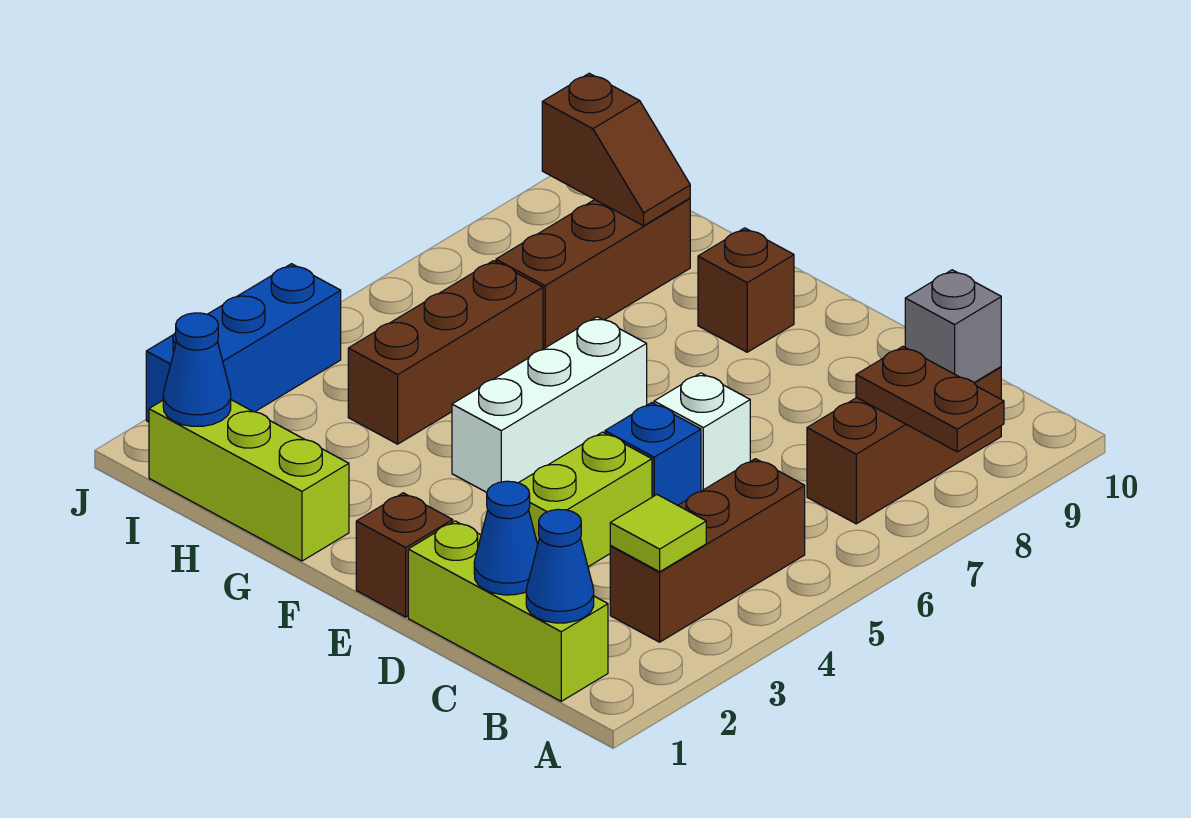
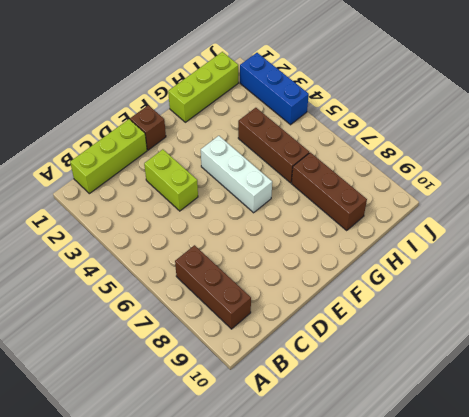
none -> brown 1x3 brick [610,459,805,642]
none -> blue 1x1 brick [605,403,701,505]
none -> white 1x1 brick [654,373,750,491]

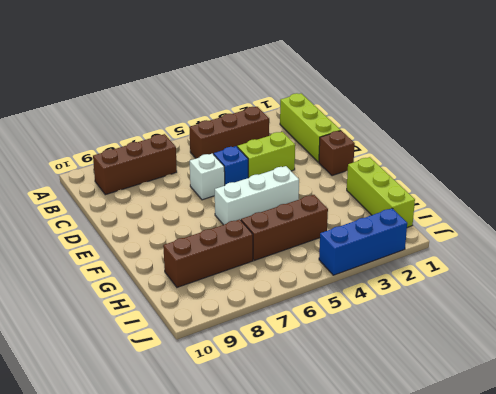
none -> brown 1x1 brick [698,228,794,352]
none -> brown 1x2 plate [856,347,1004,452]
none -> blue 1x1 cone [526,509,594,623]

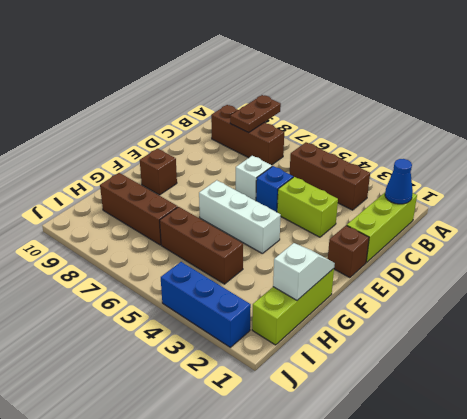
white 1x2 slope [273,243,335,300] -> none
none -> lime 1x1 tile [610,495,706,572]
none -> grey 1x1 brick [905,270,1001,382]
none -> blue 1x1 cone [474,481,538,595]

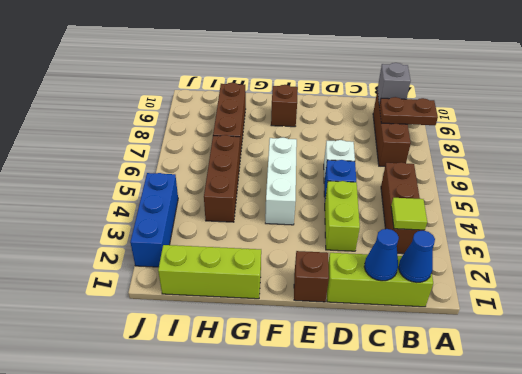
none -> brown 1x2 slope [542,73,690,226]
none -> blue 1x1 cone [163,313,231,426]

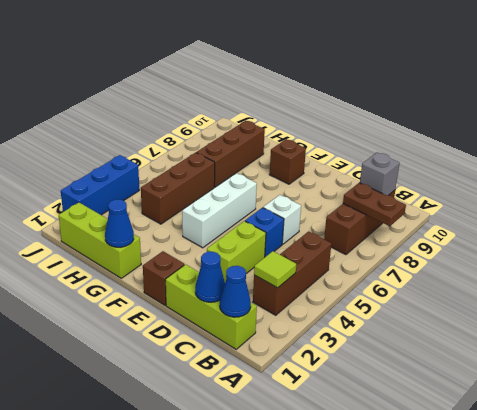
blue 1x1 cone [105,199,134,247] -> blue 1x1 cone moved to [163,313,231,426]
none -> brown 1x2 slope [542,73,690,226]

